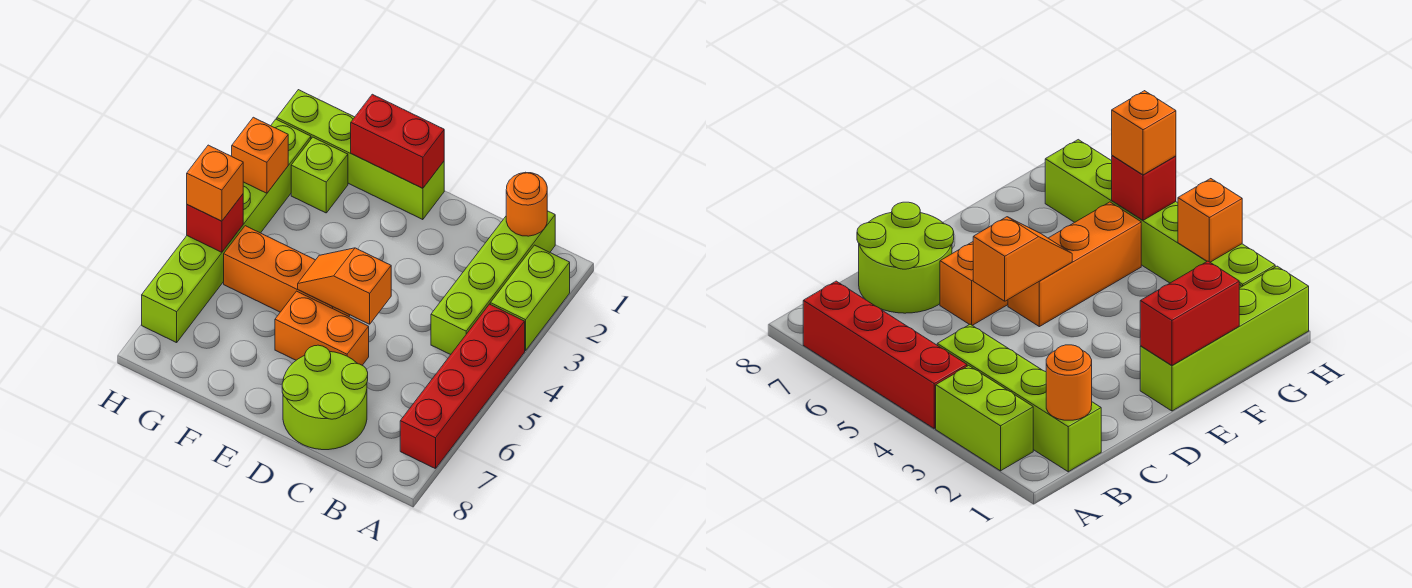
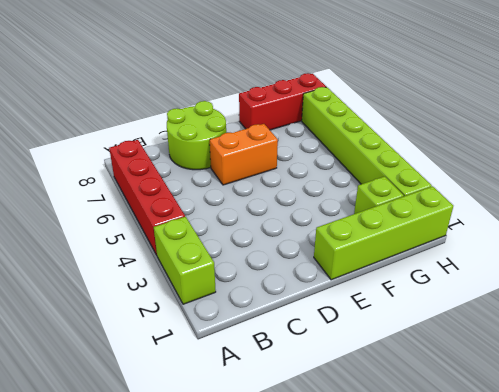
red 1x3 brick [239,73,326,130] -> none
none -> lime 1x4 brick [431,211,555,355]
none -> orange 1x3 brick [224,226,350,316]
none -> orange 1x1 round brick [506,172,547,236]

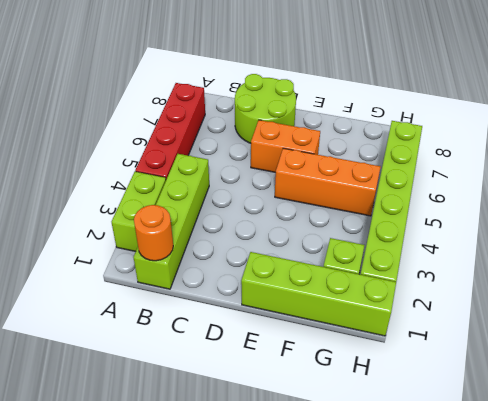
none -> orange 1x2 slope [298,248,391,324]
none -> red 1x2 brick [351,94,444,188]
none -> orange 1x1 brick [232,117,288,193]

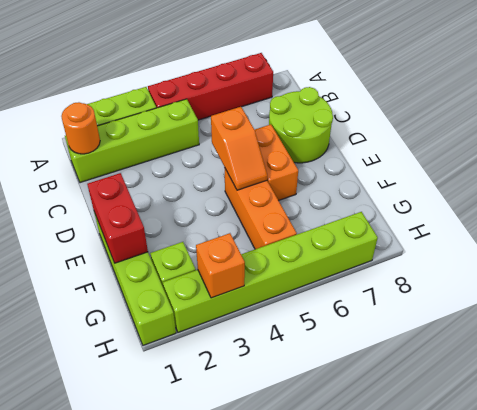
none -> red 1x1 brick [187,194,243,252]
none -> orange 1x1 brick [187,145,243,221]

